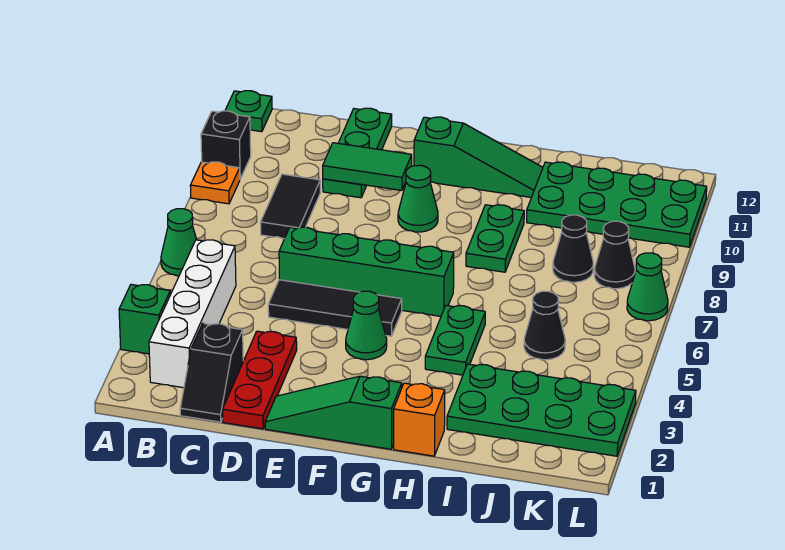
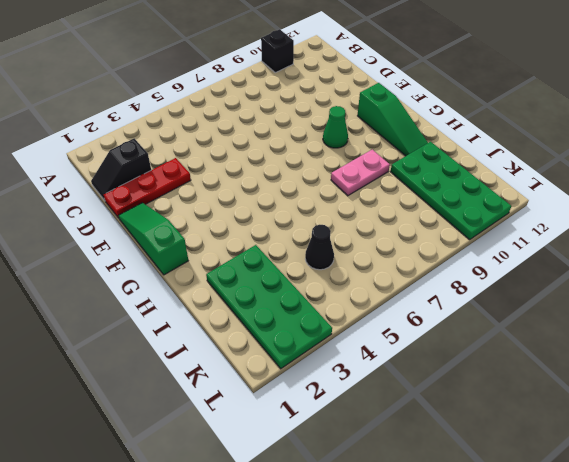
pink 1x2 plate [331,150,390,196] -> green 1x2 plate [466,205,524,272]
none -> green 1x1 brick [119,284,170,354]
none -> green 1x1 cone [161,209,197,276]
none -> orange 1x1 plate [190,162,240,204]

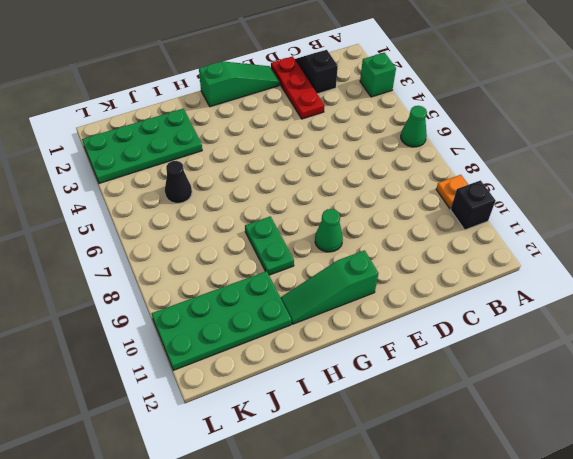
none -> green 1x1 plate [225,91,272,132]
none -> white 1x4 brick [149,240,236,388]
none -> black 1x2 tile [260,174,320,239]

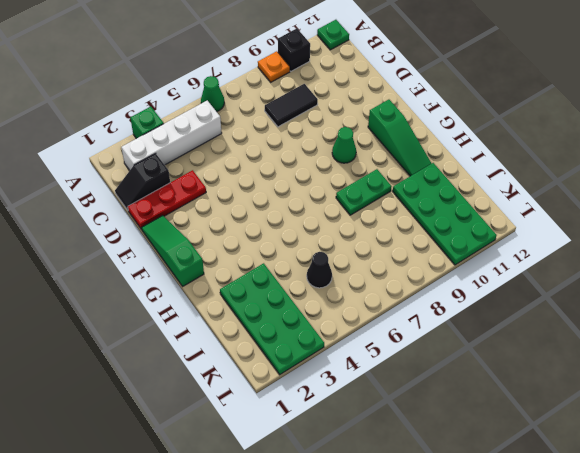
none -> black 1x3 tile [268,280,402,336]
none -> green 1x4 brick [279,227,454,316]
none -> green 1x3 plate [323,108,392,198]

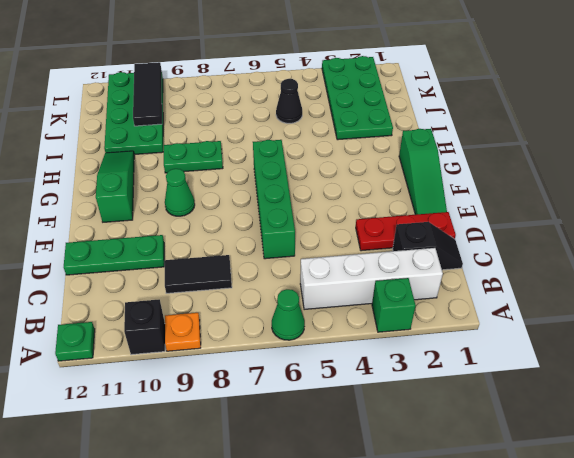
black 1x3 tile [133,62,162,126] -> black 1x3 tile moved to [268,280,402,336]
none -> green 1x1 cone [346,291,387,360]
none -> orange 1x1 brick [394,383,445,456]
none -> green 1x2 plate [425,306,485,375]

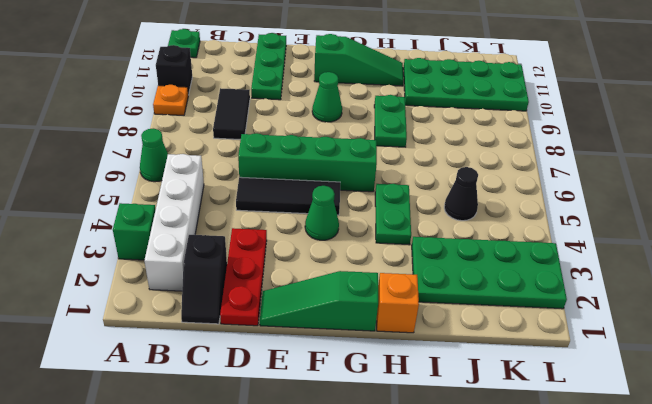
none -> black 1x1 cone [553,215,593,282]
none -> black 1x1 cone [594,221,635,289]
none -> green 1x1 cone [627,253,668,321]

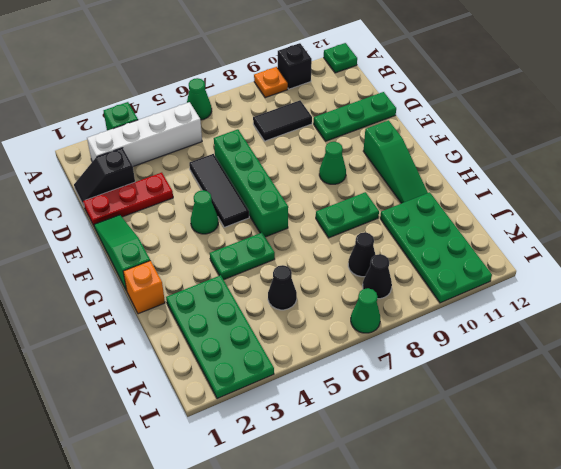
none -> green 1x2 tile [323,143,412,190]

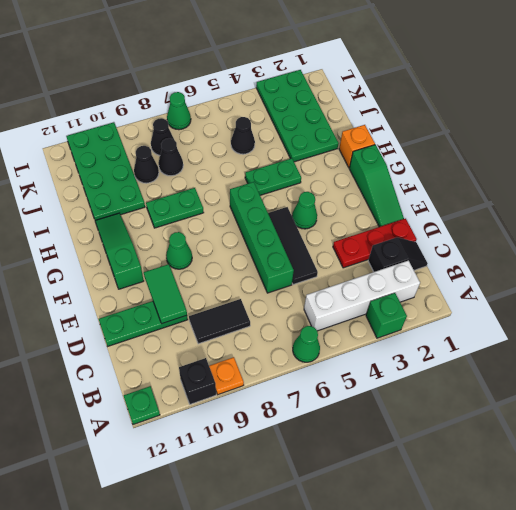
black 1x1 cone [134,146,159,183] -> none

